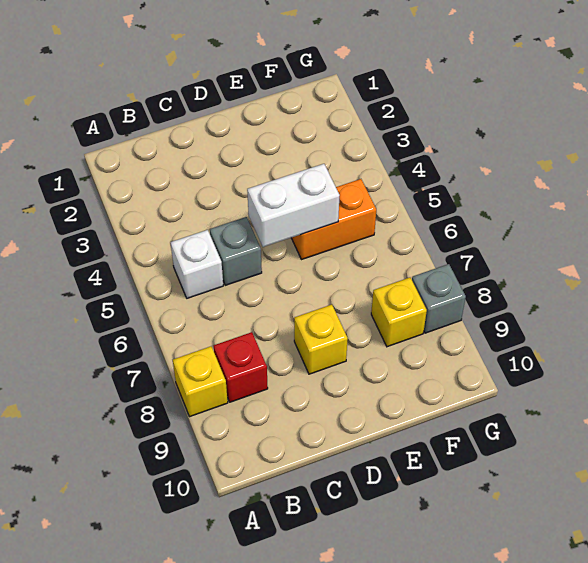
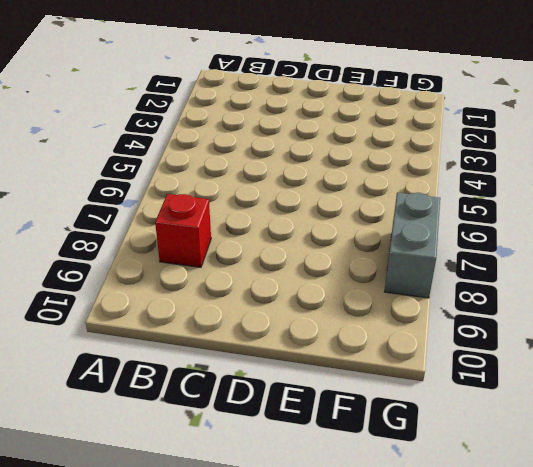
grey 1x2 brick [384,193,440,298] -> grey 1x1 brick [412,264,466,333]
none -> yellow 1x1 brick [173,346,228,417]
none -> white 1x1 brick [170,230,223,298]

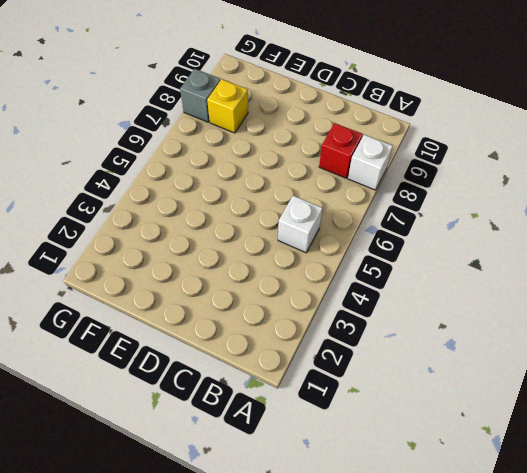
white 1x1 brick [348,135,393,190] -> yellow 1x1 brick [173,346,228,417]
none -> grey 1x1 brick [210,217,262,285]
none -> yellow 1x1 brick [294,305,348,374]

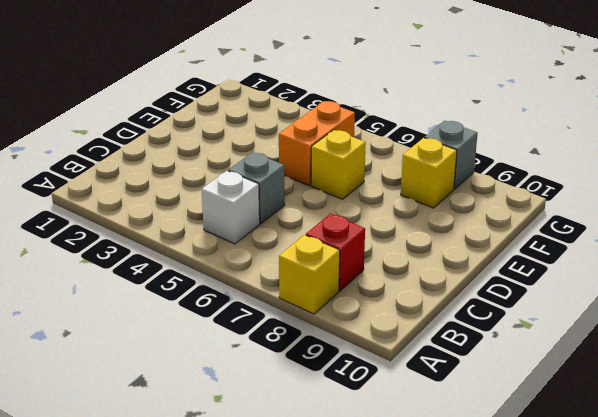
yellow 1x1 brick [311,130,366,199] -> yellow 1x1 brick moved to [294,305,348,374]
none -> white 1x2 brick [247,164,340,247]

